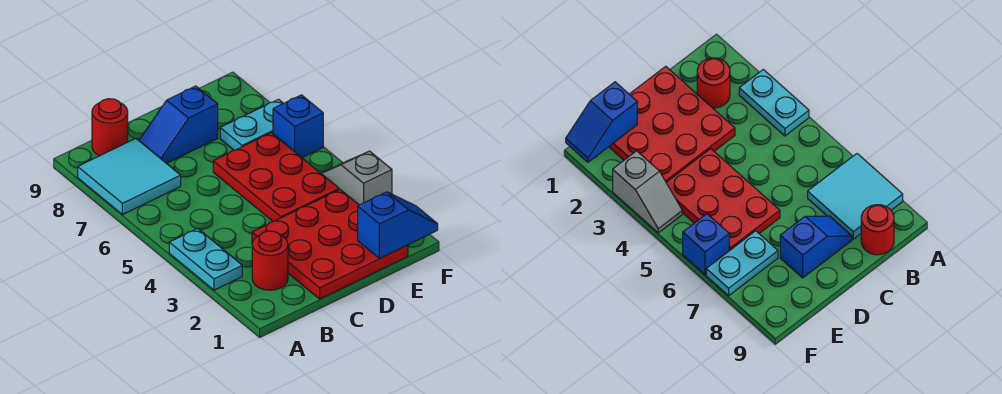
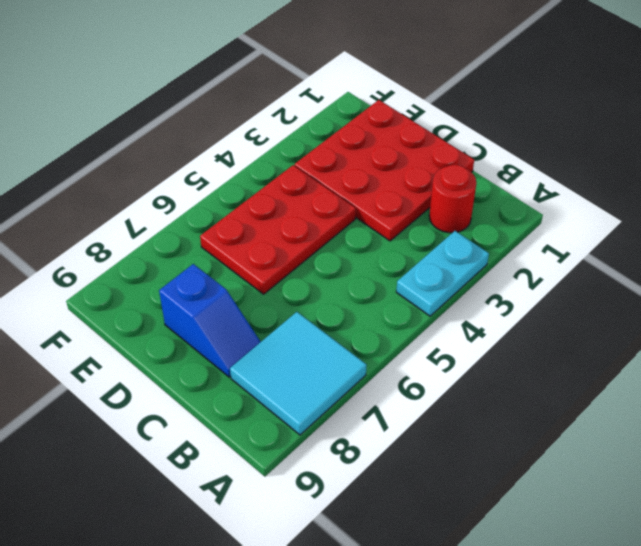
none -> red 1x1 round brick [92,99,128,156]
none -> cyan 1x2 plate [220,99,283,150]

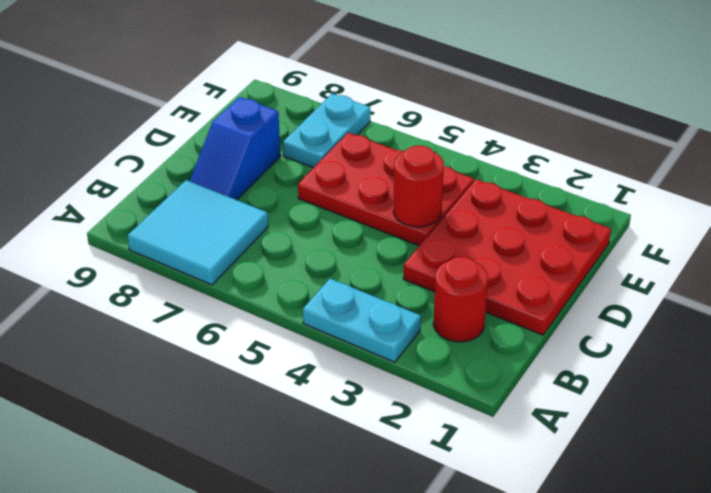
red 1x1 round brick [393,146,444,227] -> red 1x1 round brick moved to [92,99,128,156]
none -> grey 1x2 slope [321,151,392,205]
none -> blue 1x1 brick [273,95,323,158]

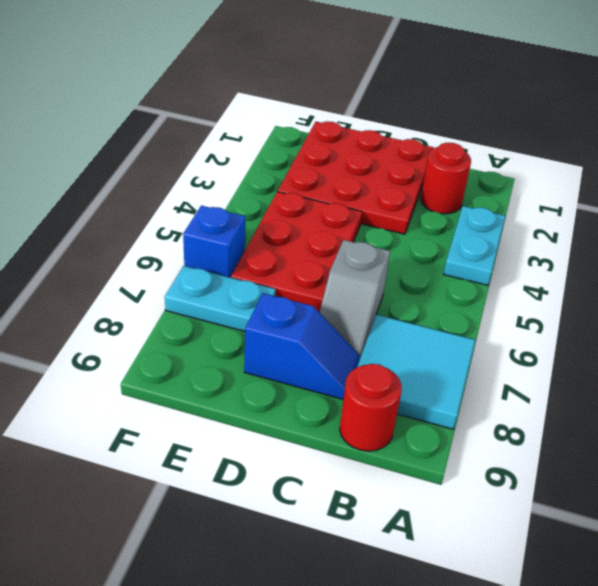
grey 1x2 slope [319,240,390,361] -> grey 1x2 slope moved to [321,151,392,205]
none -> blue 1x2 slope [358,192,438,258]

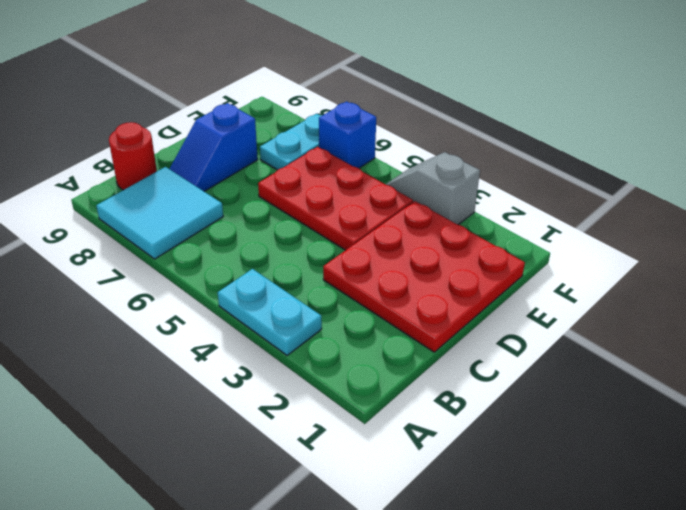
none -> red 1x1 round brick [252,231,288,290]
none -> blue 1x2 slope [358,192,438,258]

